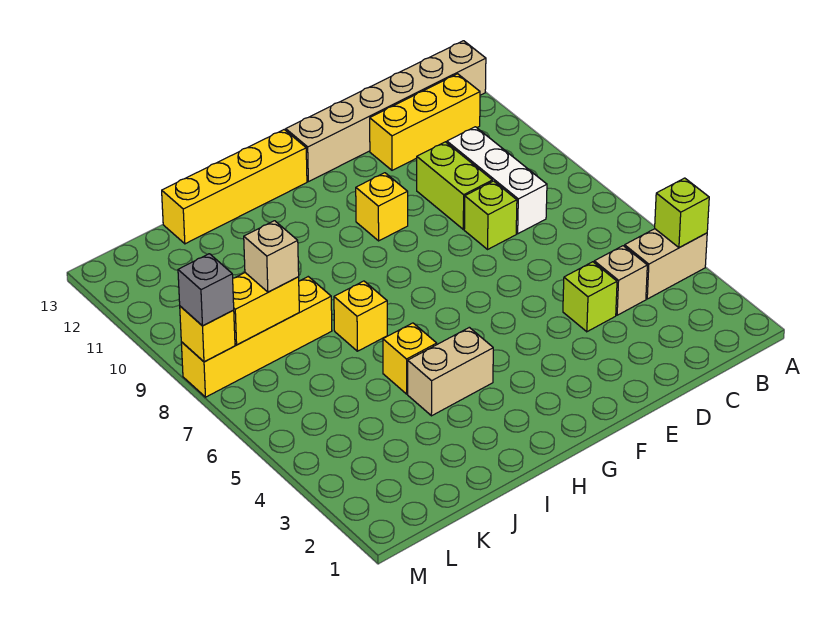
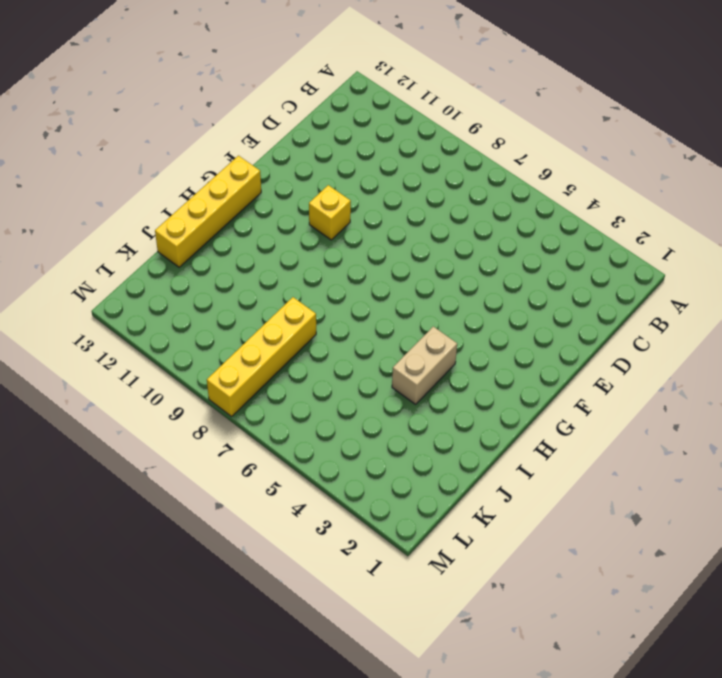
none -> tan 1x2 brick [625,229,707,299]
none -> tan 1x6 brick [286,41,486,182]
none -> yellow 1x3 brick [370,74,480,170]

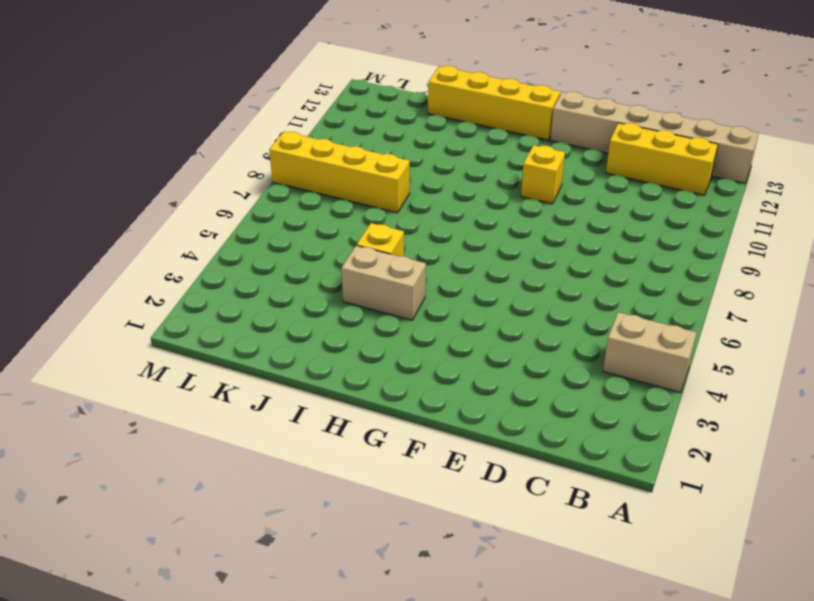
none -> tan 1x1 brick [594,246,647,315]
none -> white 1x3 brick [447,127,547,234]
none -> lime 1x1 brick [563,262,617,332]

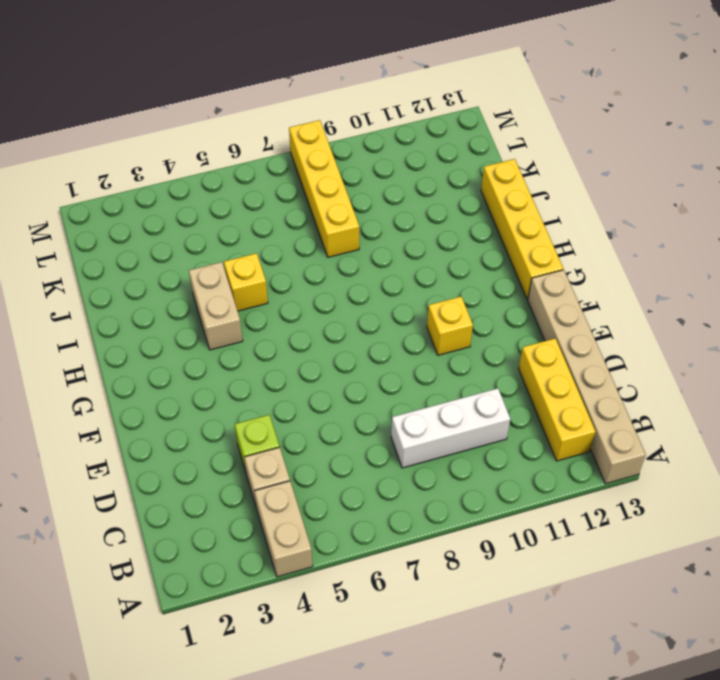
none -> lime 1x1 brick [464,181,517,249]
none -> lime 1x2 brick [417,142,492,229]
none -> yellow 1x1 brick [334,281,387,351]

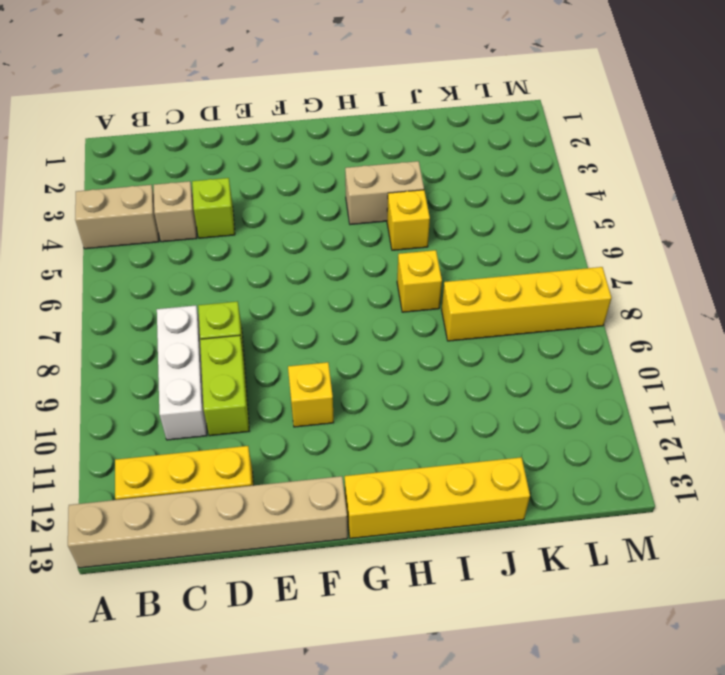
none -> lime 1x1 brick [655,178,709,248]
none -> yellow 1x2 brick [233,273,299,345]
none -> yellow 1x1 brick [180,306,235,362]

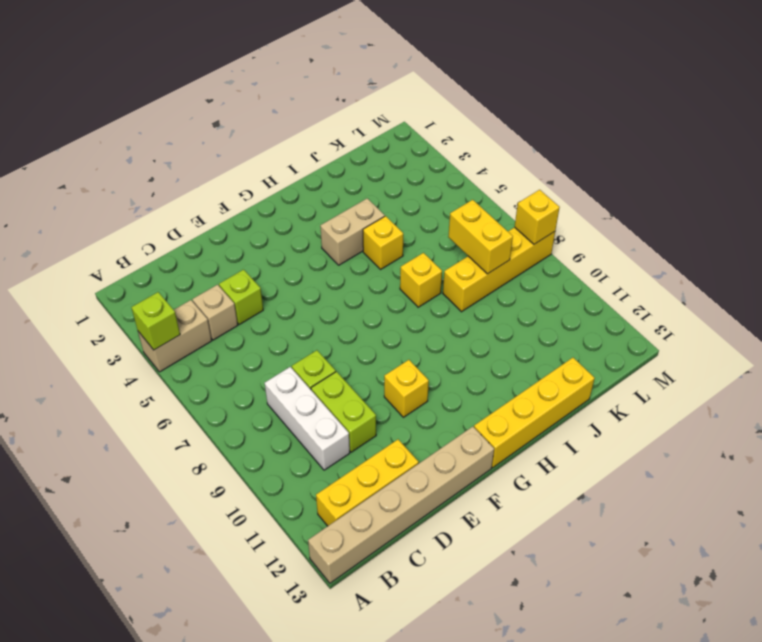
yellow 1x2 brick [448,200,513,274] -> yellow 1x2 brick turned to [233,273,299,345]
none -> tan 1x1 brick [244,221,299,292]
none -> grey 1x1 brick [178,254,234,326]

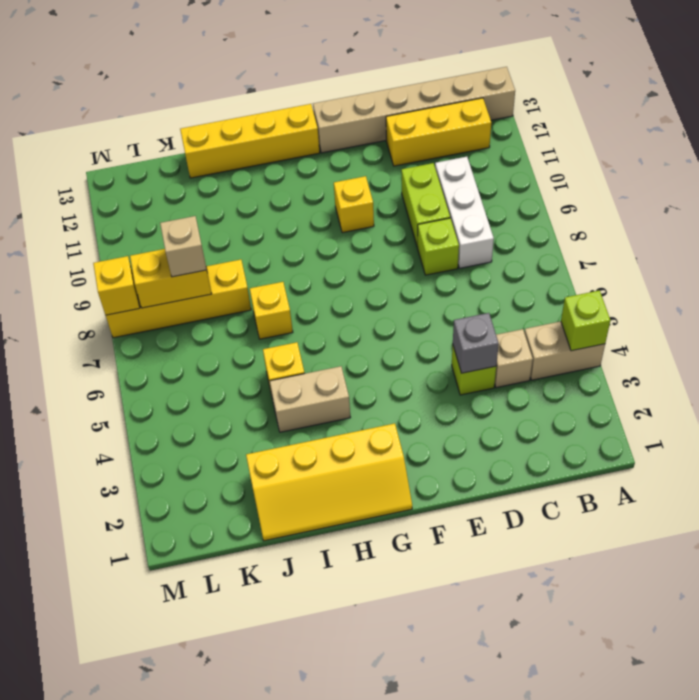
grey 1x1 brick [453,313,499,373] -> grey 1x1 brick moved to [178,254,234,326]
yellow 2x4 slope [246,423,412,541] -> none

